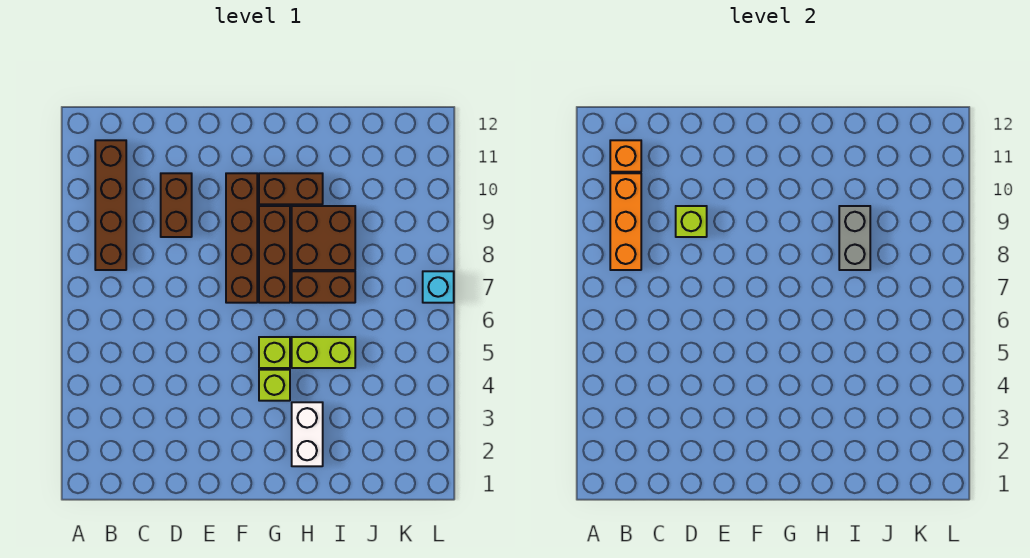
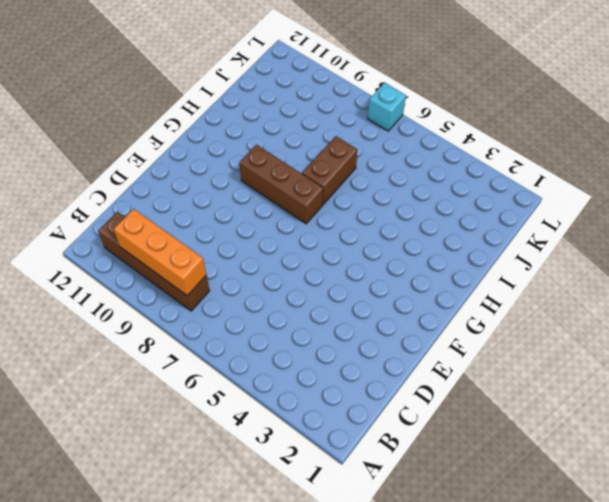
none -> brown 1x2 brick [161,173,192,237]
none -> brown 1x4 brick [226,173,257,303]
none -> lime 1x1 brick [259,370,290,401]

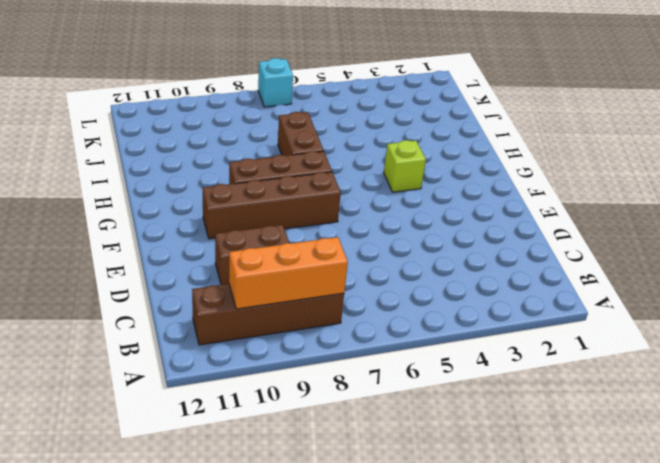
none -> lime 1x1 brick [259,337,290,368]
none -> brown 1x2 brick [259,173,323,204]
none -> white 1x2 brick [292,402,323,466]

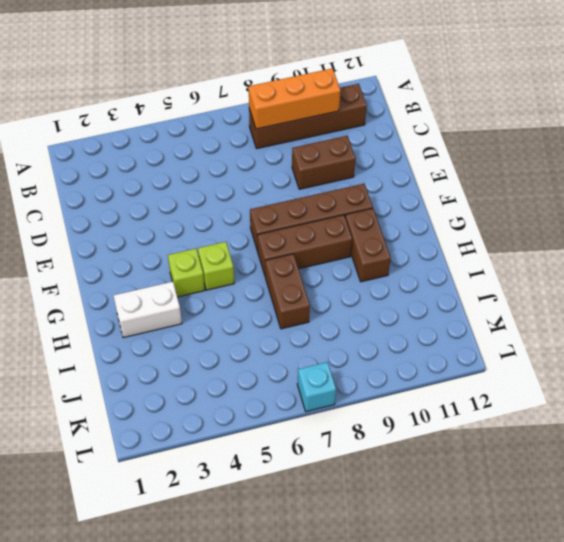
none -> lime 1x2 brick [292,337,355,368]
none -> brown 2x2 brick [292,206,355,270]
none -> orange 1x1 brick [610,140,641,172]

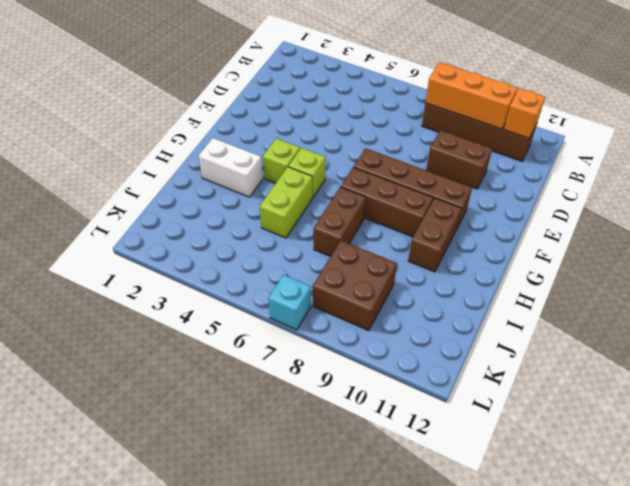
brown 2x2 brick [313,241,397,330] -> brown 2x2 brick moved to [292,206,355,270]
none -> lime 1x1 brick [676,206,707,237]
none -> grey 1x2 brick [839,206,870,270]

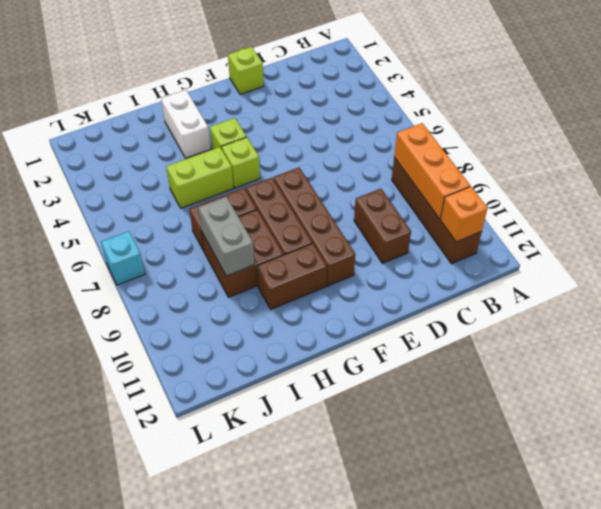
lime 1x1 brick [228,47,264,95] -> lime 1x1 brick moved to [676,206,707,237]

